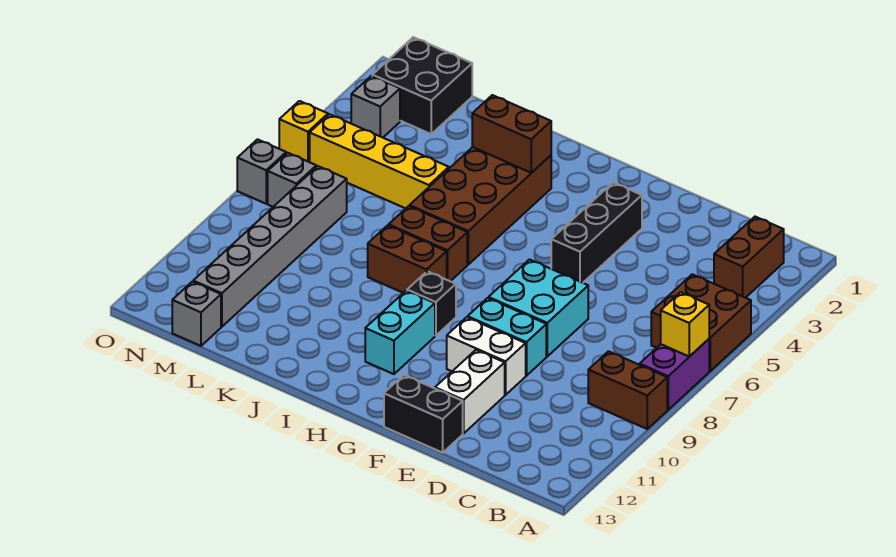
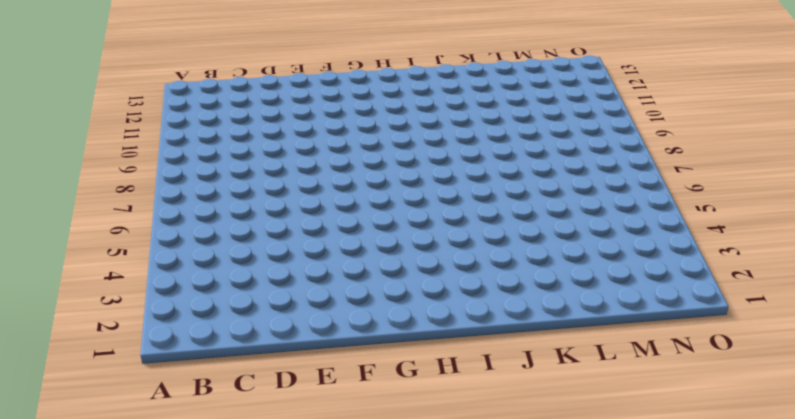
none -> brown 2x2 brick [651,274,751,371]
none -> purple 1x2 brick [640,339,709,410]
none -> brown 1x2 brick [588,351,667,429]

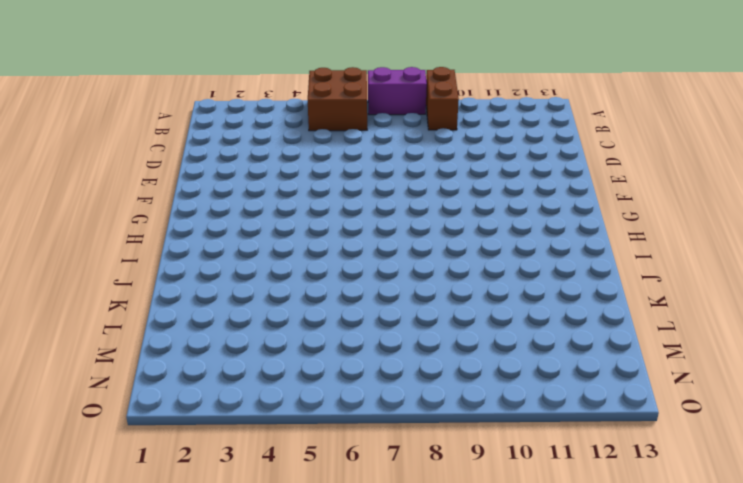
none -> brown 1x2 brick [714,217,784,298]
none -> cyan 2x2 brick [489,260,588,356]
none -> cyan 1x2 brick [468,298,546,376]

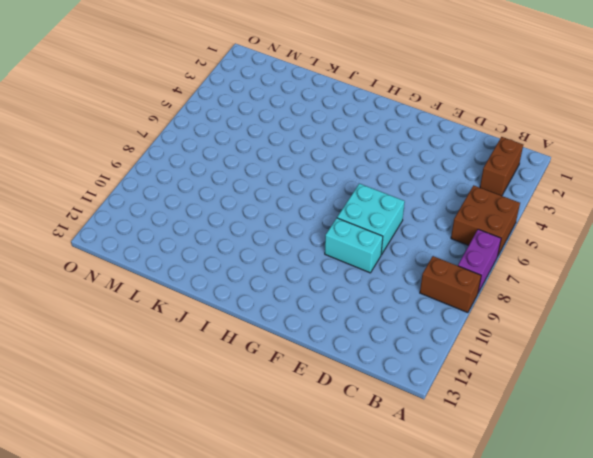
none -> white 1x2 brick [447,317,526,395]
none -> white 1x2 brick [435,350,505,433]
none -> black 1x2 brick [384,375,463,453]

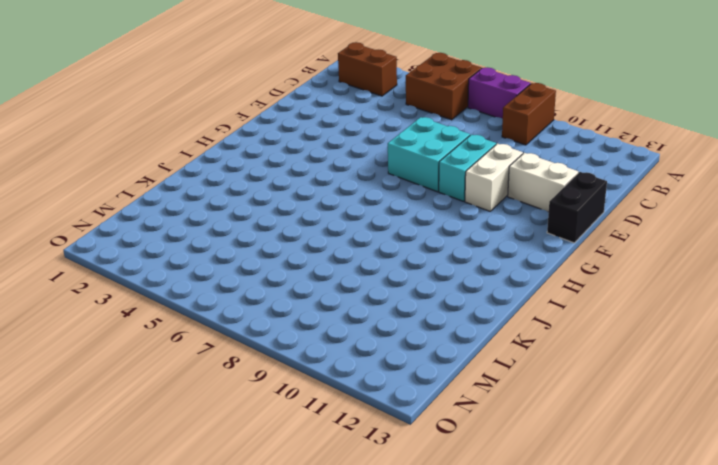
none -> black 1x3 brick [551,182,642,283]
none -> black 1x1 brick [407,271,456,336]
none -> cyan 1x2 brick [365,291,435,374]

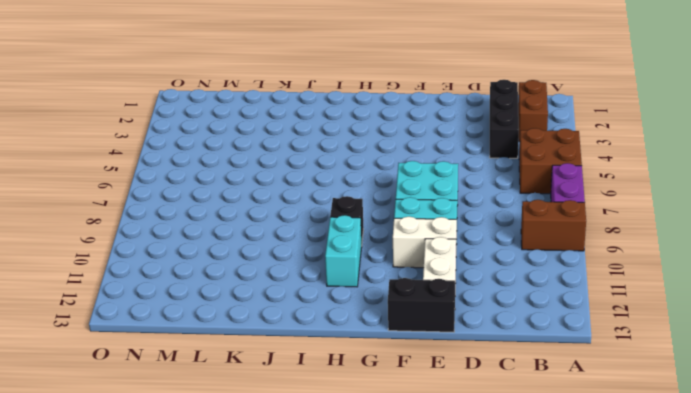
black 1x3 brick [490,80,519,158] -> black 1x3 brick moved to [551,182,642,283]
none -> brown 2x4 brick [410,147,551,264]
none -> brown 1x2 brick [389,206,467,281]
none -> brown 1x2 brick [368,225,447,293]

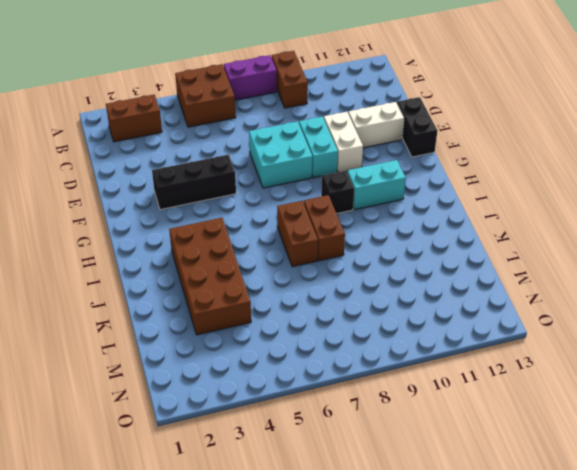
brown 2x4 brick [169,218,251,335] -> brown 2x4 brick turned to [410,147,551,264]
none -> yellow 1x4 brick [310,114,449,208]
none -> black 2x2 brick [372,37,472,134]
none -> grey 1x6 brick [193,166,347,327]

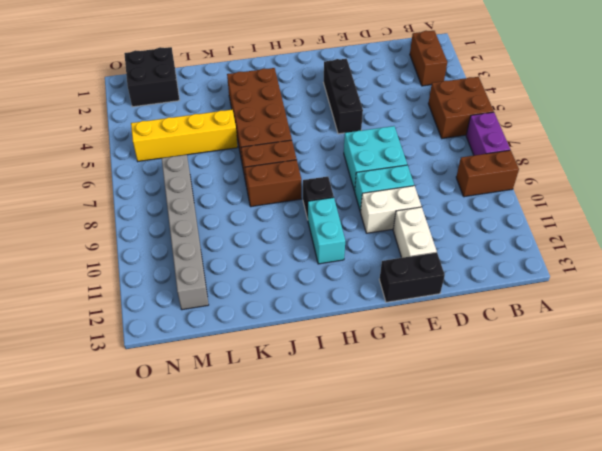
none -> grey 1x1 brick [172,282,221,346]
none -> grey 1x1 brick [351,76,400,138]
none -> grey 1x1 brick [268,153,316,207]

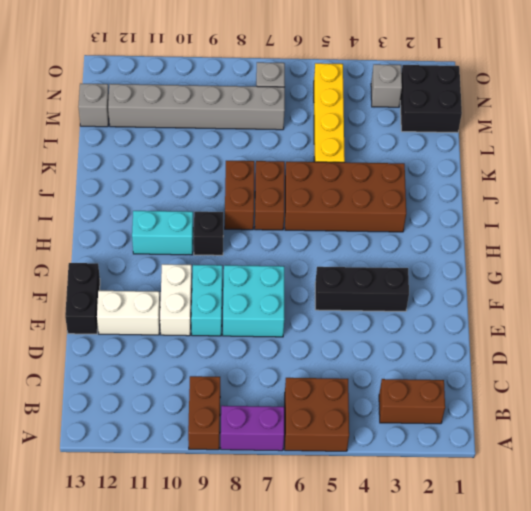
none -> yellow 1x1 brick [279,101,328,162]
none -> grey 1x1 brick [237,139,286,204]
none -> yellow 1x1 brick [661,292,709,357]

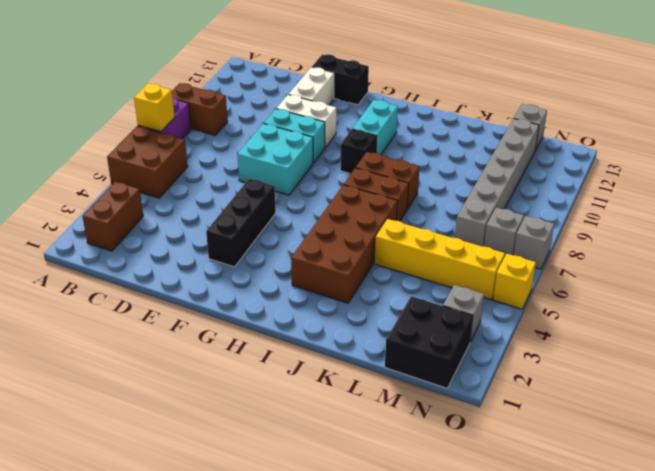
none -> brown 1x2 brick [472,95,551,173]

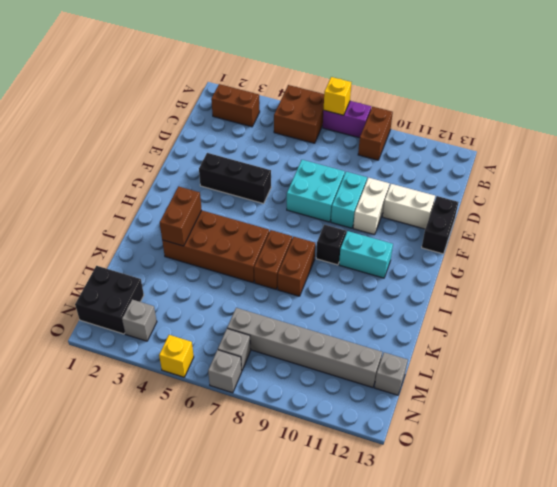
none -> yellow 1x4 brick [310,114,449,208]

